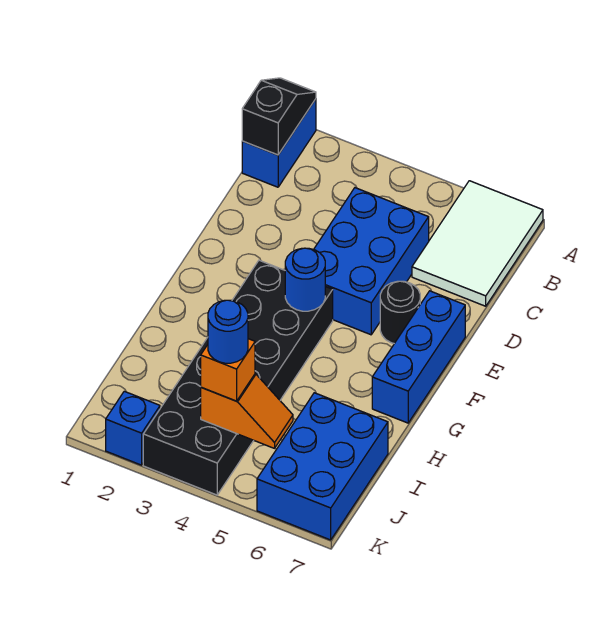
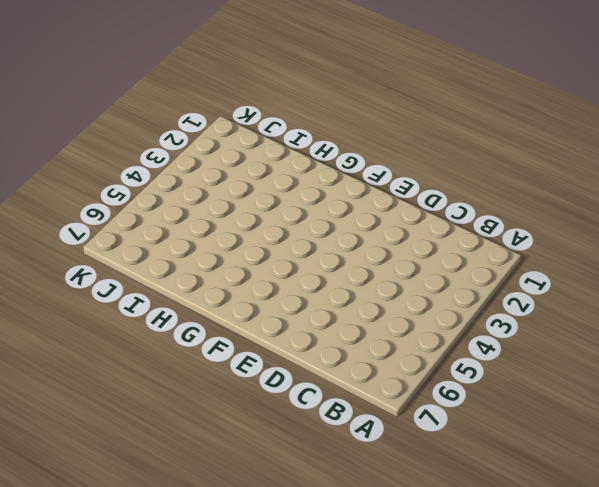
none -> blue 1x2 brick [242,99,316,187]
none -> white 2x3 tile [412,181,543,306]
none -> blue 2x3 brick [314,188,429,335]

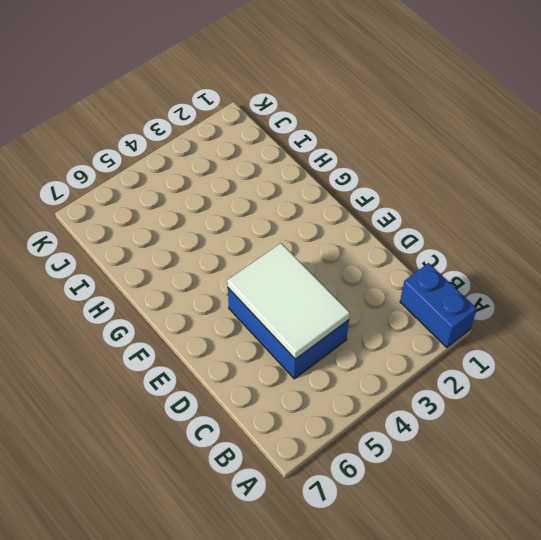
white 2x3 tile [227,243,350,359] -> white 2x3 tile moved to [412,181,543,306]
none -> black 1x1 round brick [380,281,420,344]
none -> blue 1x3 brick [372,291,465,423]
none -> black 2x6 brick [143,260,333,495]

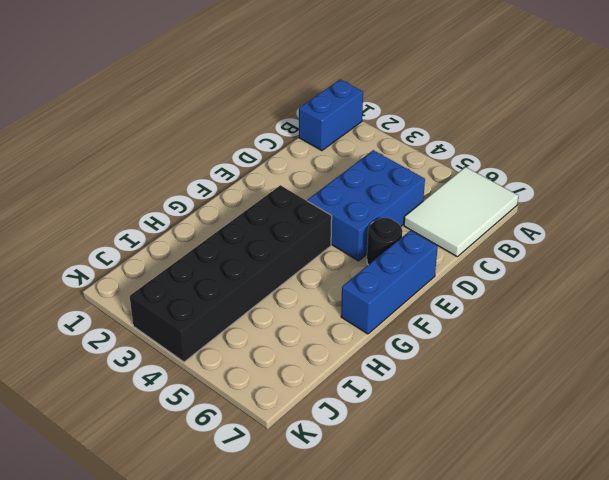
none -> blue 2x3 brick [257,393,388,540]
none -> blue 1x1 brick [106,391,160,465]
none -> black 1x2 slope [242,78,316,155]

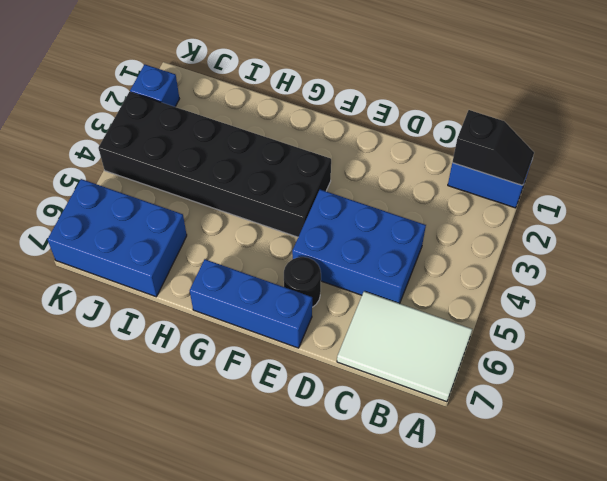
none -> blue 1x1 round brick [285,248,325,311]
none -> orange 1x2 slope [201,374,293,448]
none -> orange 1x1 brick [201,339,255,401]

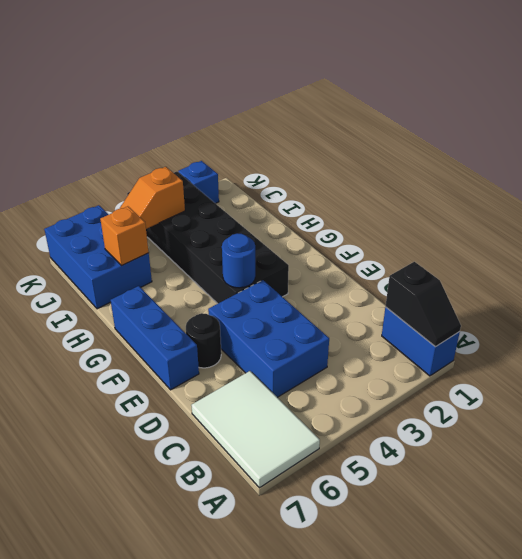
orange 1x1 brick [100,206,149,265] -> orange 1x1 brick moved to [201,339,255,401]
none -> blue 1x1 round brick [208,300,248,363]

